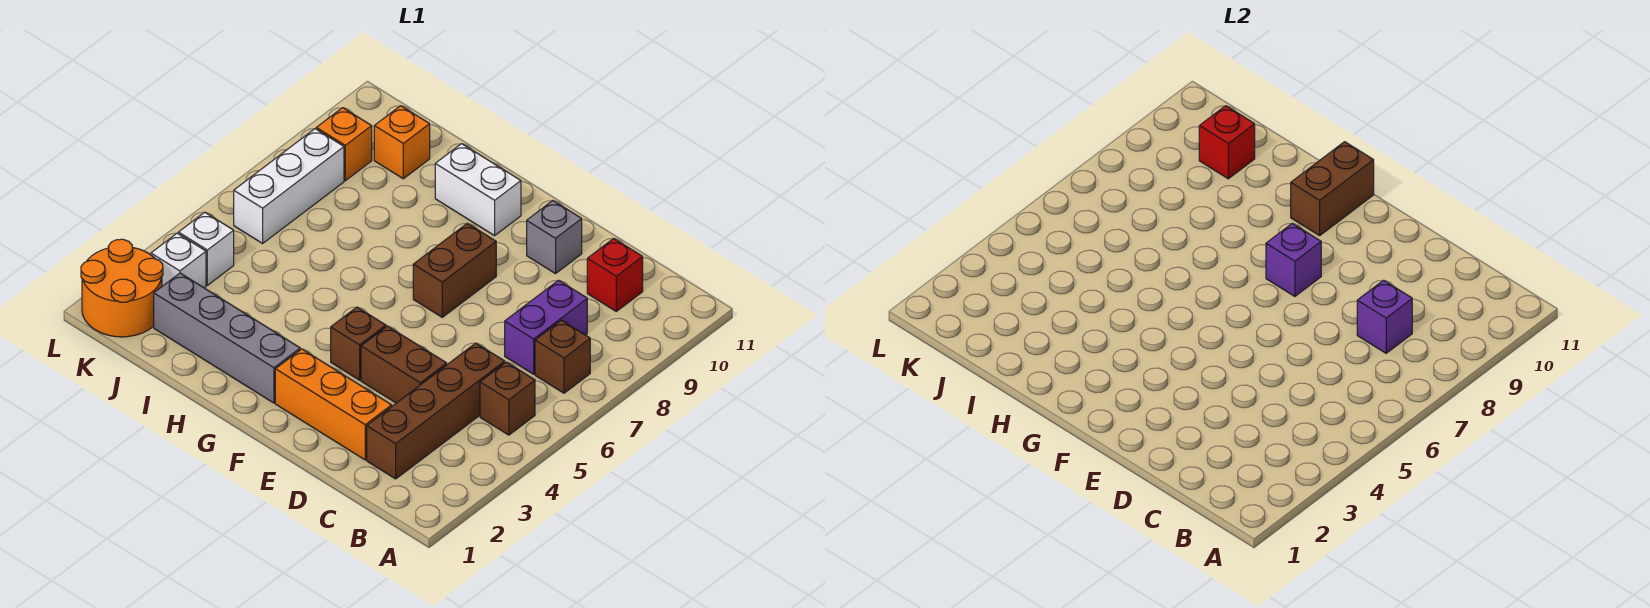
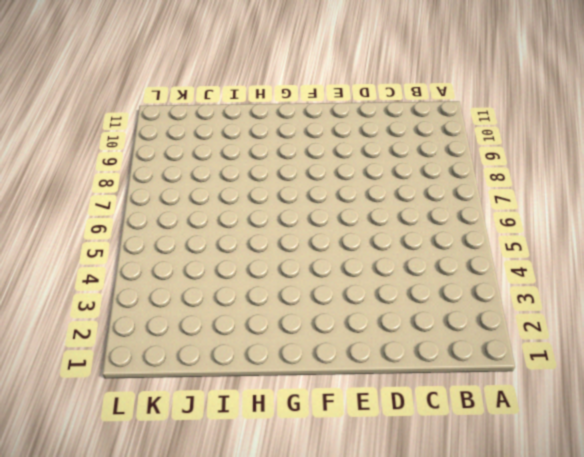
none -> brown 1x1 brick [480,362,535,435]
none -> brown 1x1 brick [535,320,590,393]
none -> brown 1x4 brick [367,343,505,479]

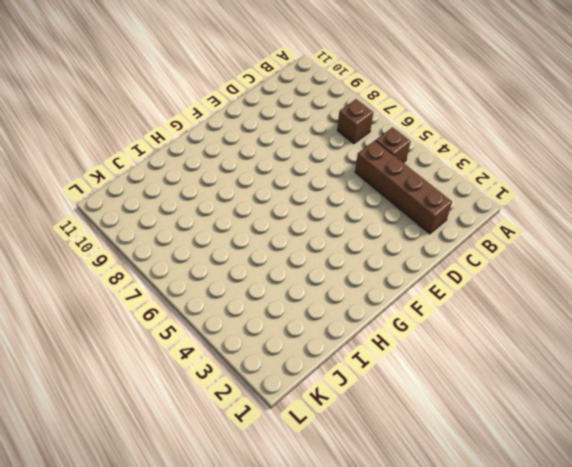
none -> purple 1x2 brick [505,280,587,374]
none -> red 1x1 brick [587,238,643,311]
none -> orange 1x3 brick [275,349,392,460]

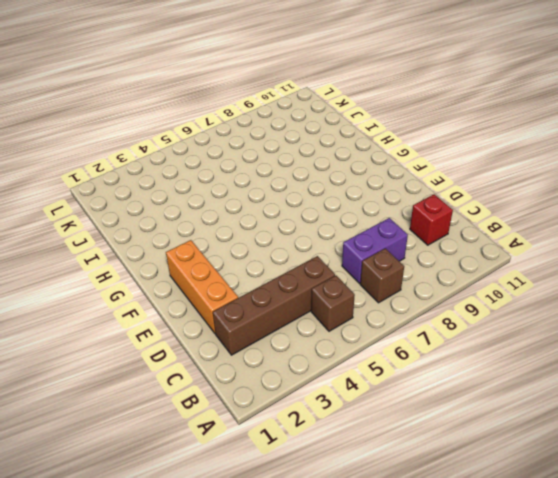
none -> brown 1x2 brick [361,326,447,403]
none -> grey 1x1 brick [527,201,582,274]
none -> brown 1x1 brick [331,307,386,380]

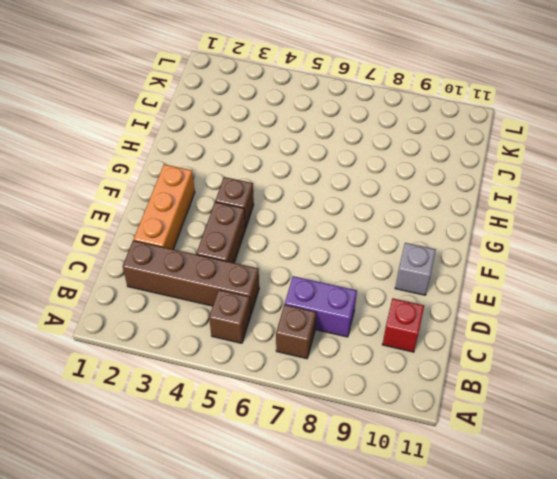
none -> brown 1x2 brick [413,223,496,317]
none -> grey 1x4 brick [154,273,301,403]
none -> white 1x2 brick [435,144,521,236]

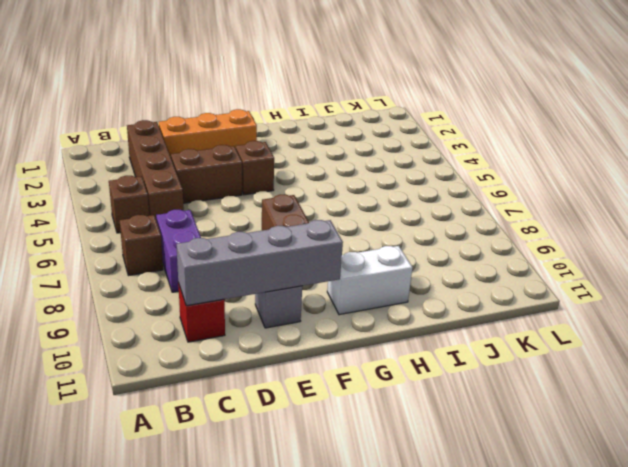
grey 1x4 brick [176,220,343,306] -> grey 1x4 brick moved to [154,273,301,403]
none -> orange 1x1 brick [374,106,430,179]
none -> orange 2x2 round brick [81,239,163,337]
none -> white 1x1 brick [151,233,206,288]

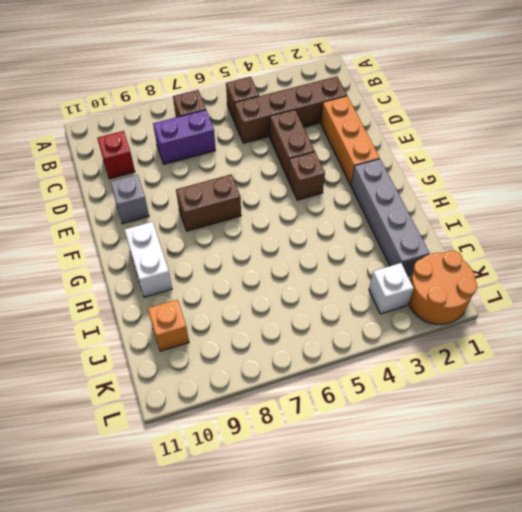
none -> white 1x1 brick [179,212,234,285]
none -> white 1x3 brick [234,129,344,243]
none -> orange 1x1 brick [316,108,372,181]

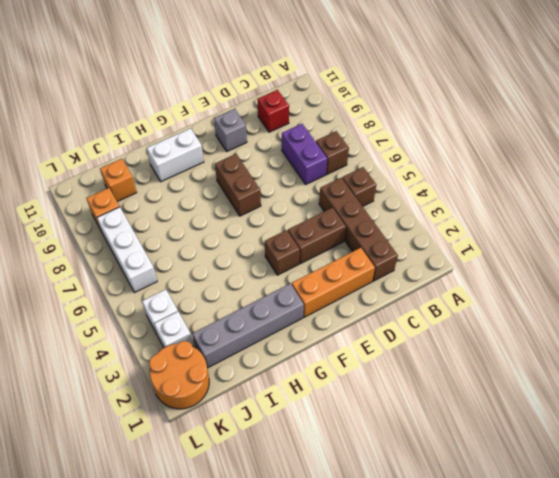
none -> purple 1x1 brick [1357,280,1412,353]
none -> purple 1x1 brick [1266,223,1321,296]
none -> brown 1x2 brick [1291,142,1374,236]

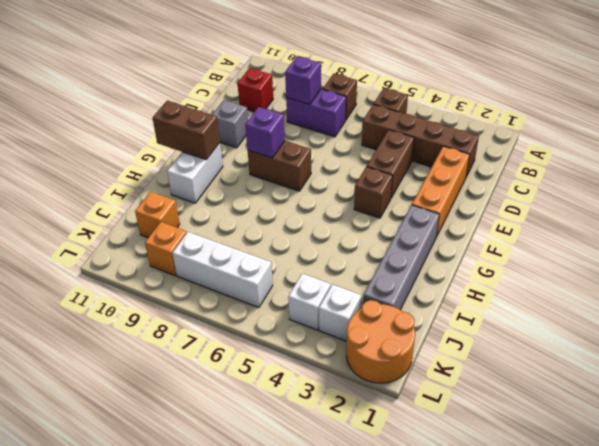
none -> red 1x1 brick [1199,106,1255,179]

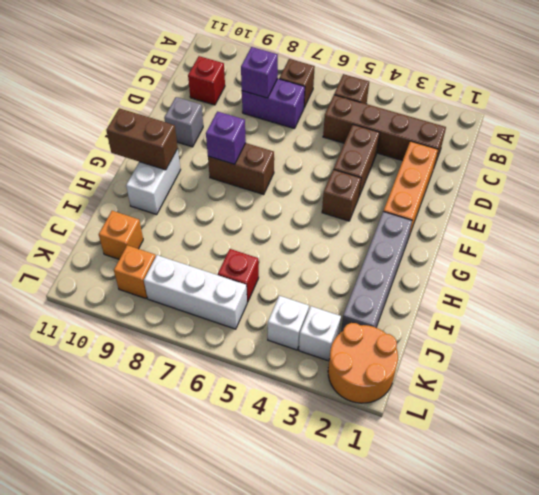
red 1x1 brick [218,249,259,302] -> red 1x1 brick moved to [1199,106,1255,179]

